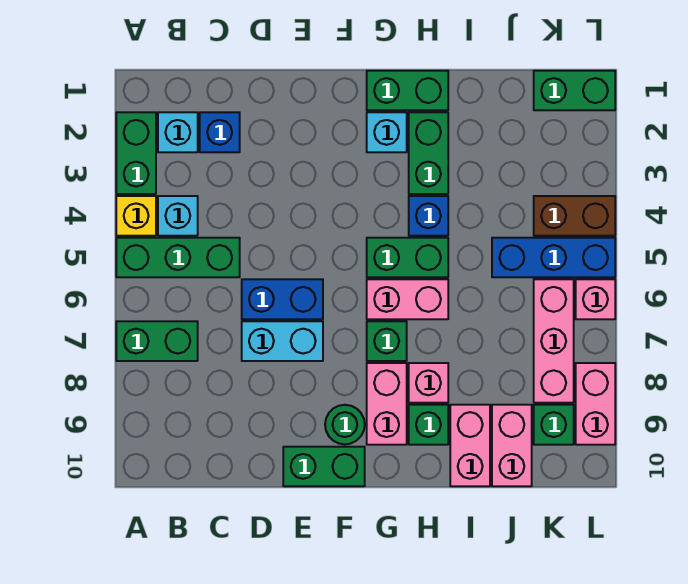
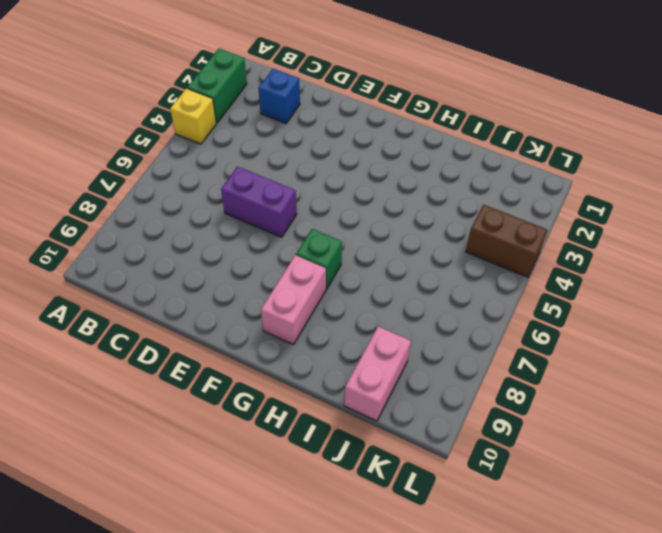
purple 1x2 brick [221,167,297,237] -> blue 1x2 brick [242,279,323,319]
none -> green 1x3 brick [116,238,240,277]
none -> green 1x2 brick [116,321,198,361]
none -> cyan 1x1 brick [158,112,198,152]
none -> cyan 1x1 brick [158,196,198,236]

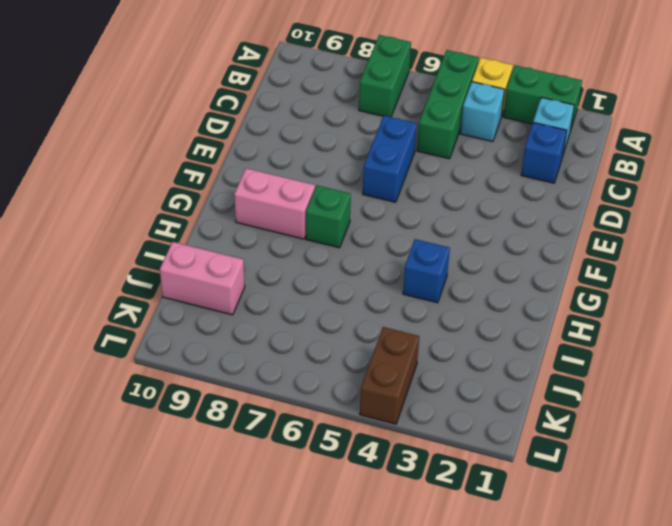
none -> cyan 1x2 brick [242,321,323,361]
none -> green 1x2 brick [283,447,365,486]
none -> green 1x1 round brick [325,405,365,444]
none -> green 1x2 brick [367,71,448,110]

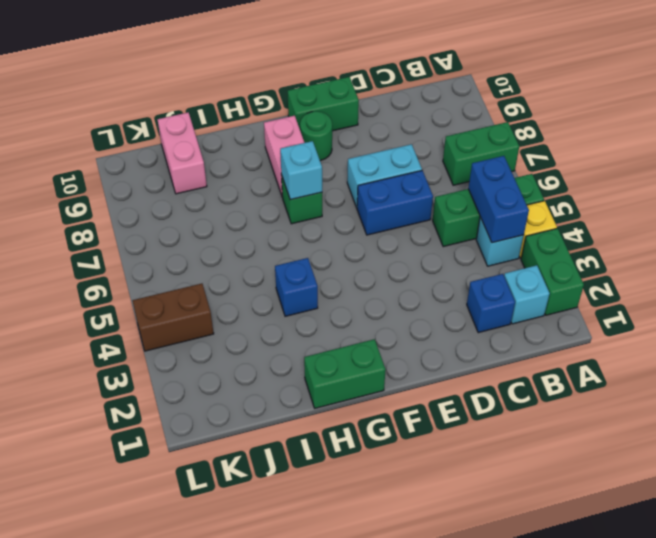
blue 1x2 brick [468,156,529,243] -> none
cyan 1x1 brick [280,141,322,200] -> cyan 1x1 brick moved to [367,112,407,152]
none -> green 1x2 brick [367,238,448,277]
none -> pink 1x2 brick [367,279,448,319]
none -> green 1x2 brick [409,112,448,194]
none -> pink 1x1 brick [409,363,448,403]

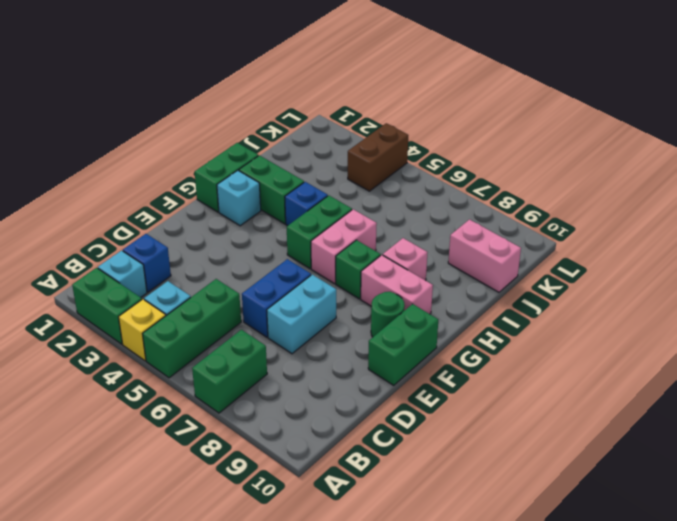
none -> green 1x1 brick [409,405,448,445]
none -> pink 1x2 brick [450,405,490,486]
none -> blue 1x3 brick [492,238,615,277]
none -> green 1x2 brick [534,71,615,110]

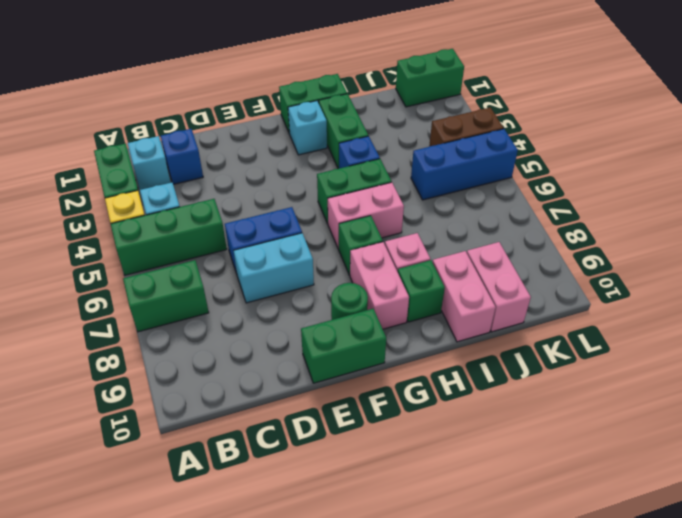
none -> pink 1x3 brick [534,279,574,403]
none -> green 1x1 brick [534,405,574,445]
none -> pink 1x1 brick [576,279,615,319]
none -> pink 1x2 brick [576,363,615,445]

